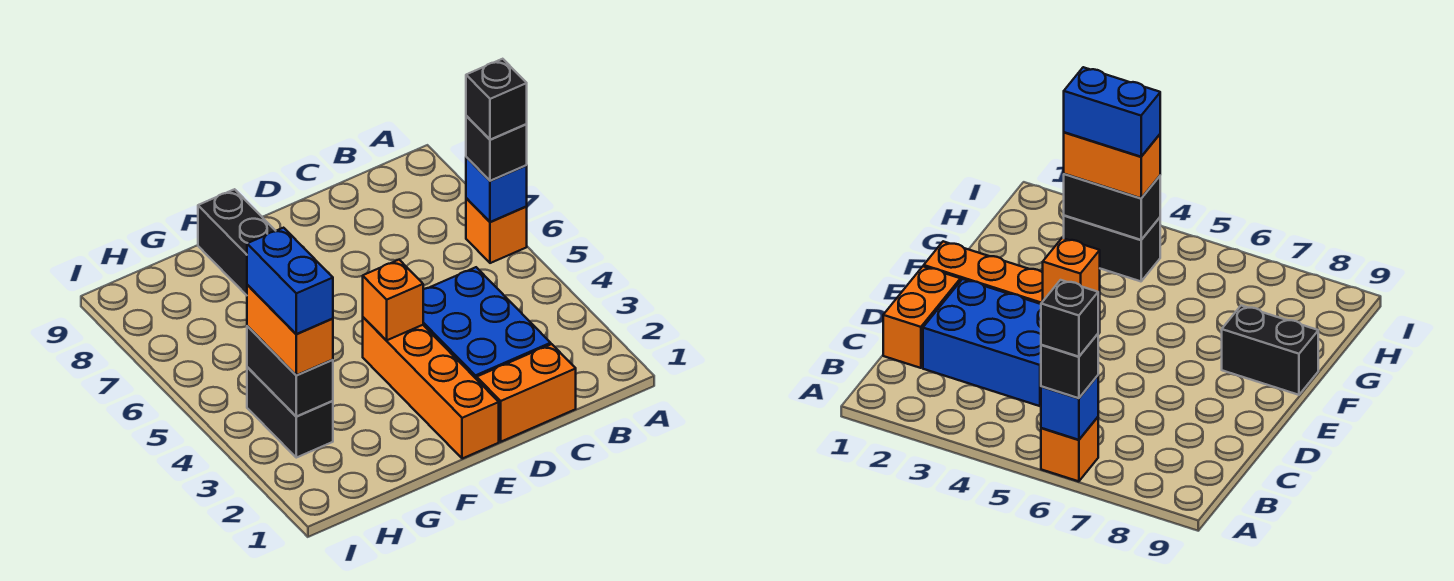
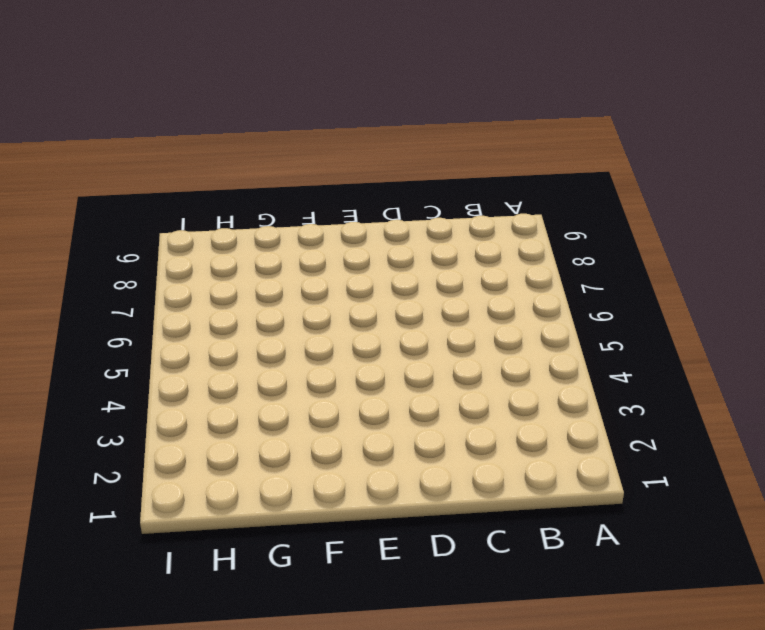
none -> orange 1x1 brick [466,198,527,263]
none -> orange 1x2 brick [477,344,576,442]
none -> blue 2x3 brick [423,267,551,379]

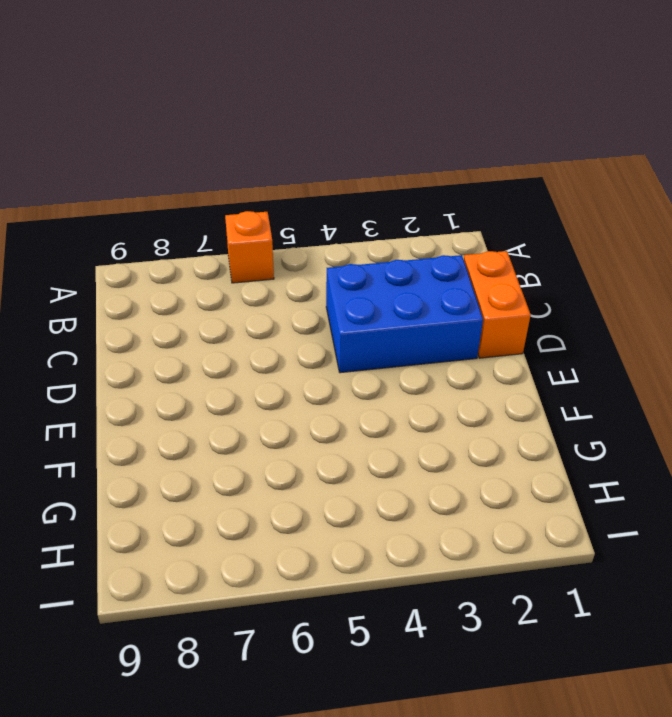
none -> orange 1x4 brick [363,317,499,459]
none -> black 1x2 brick [198,189,275,295]
none -> black 1x2 brick [247,367,333,458]

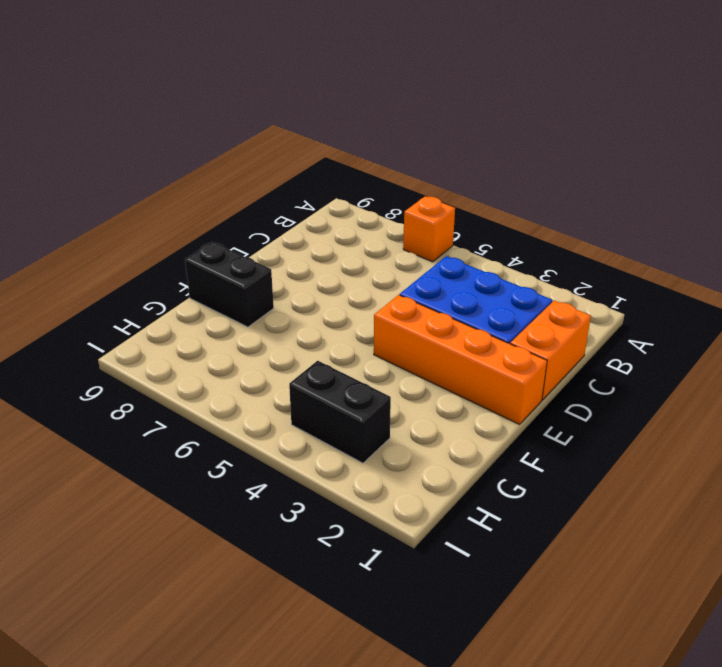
none -> blue 1x1 brick [466,157,527,222]
none -> orange 1x1 brick [363,260,423,341]
none -> black 1x2 brick [247,326,333,417]

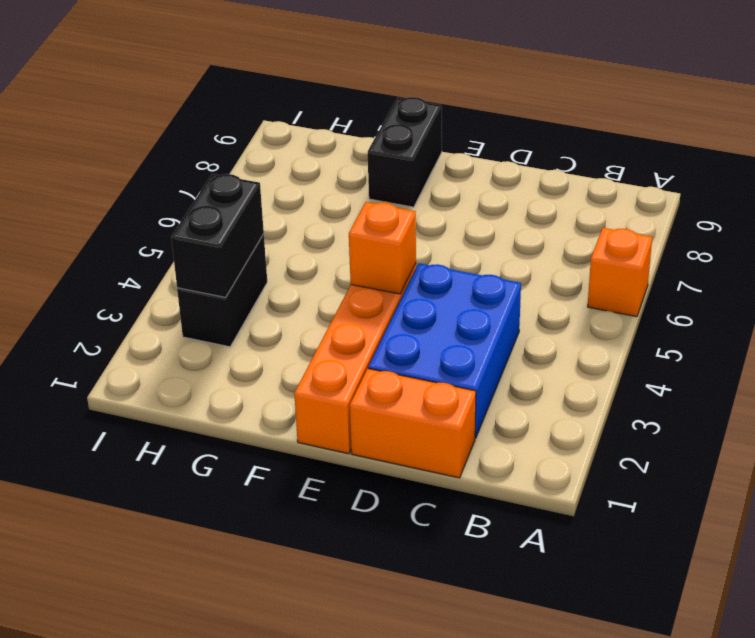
none -> blue 1x1 brick [466,157,527,222]
none -> black 1x1 brick [466,116,527,181]
none -> orange 1x2 brick [247,285,333,375]

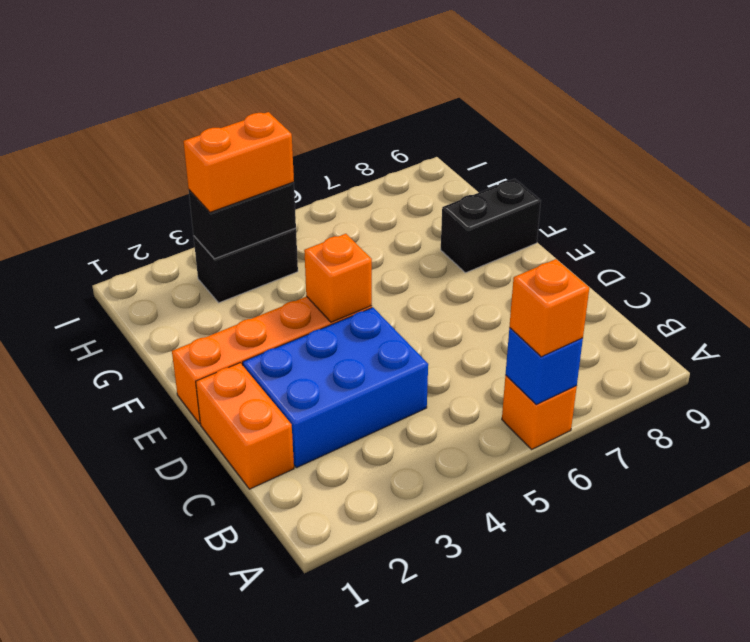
orange 1x1 brick [509,259,589,357] -> black 1x1 brick [466,116,527,181]
none -> black 1x1 brick [466,59,527,140]
none -> blue 1x2 brick [247,228,333,334]

